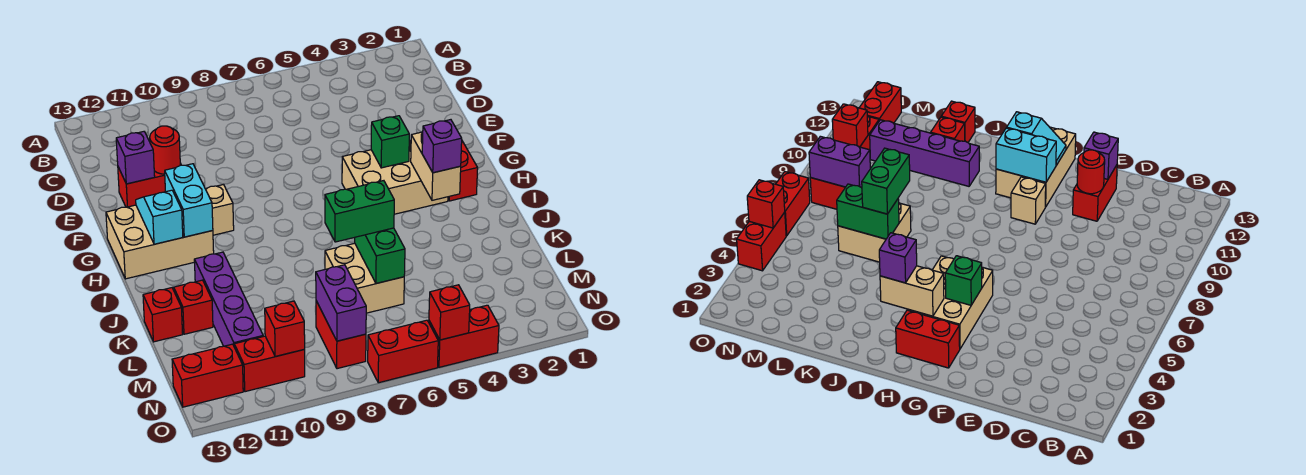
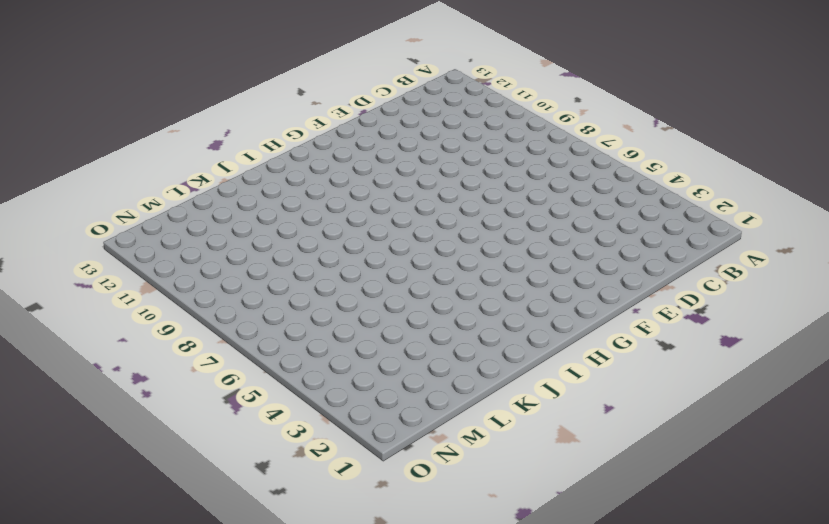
none -> red 1x2 brick [118,163,181,207]
none -> red 1x2 brick [448,141,478,201]
none -> tan 2x3 brick [342,140,448,214]

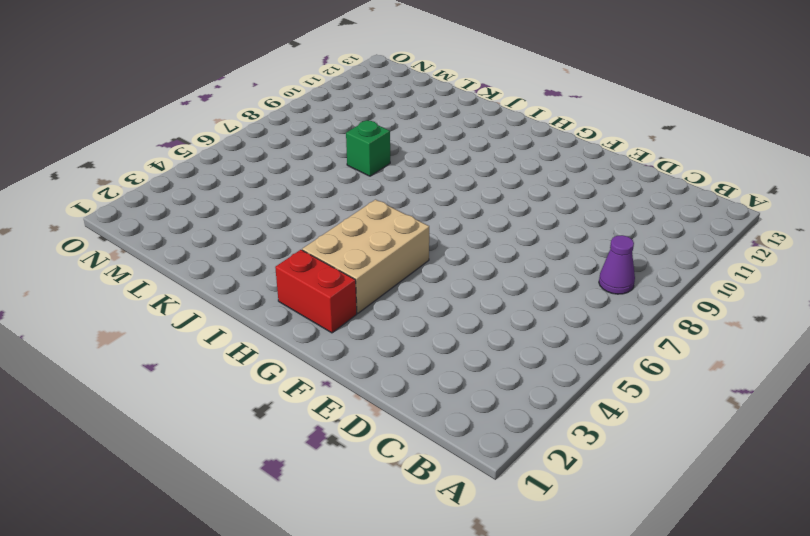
purple 1x1 cone [599,235,635,294] -> none
green 1x1 brick [346,120,390,176] -> green 1x1 brick moved to [371,116,409,168]
none -> red 1x2 brick [118,163,181,207]
none -> tan 1x1 brick [206,185,234,235]
none -> tan 2x3 brick [106,205,214,279]

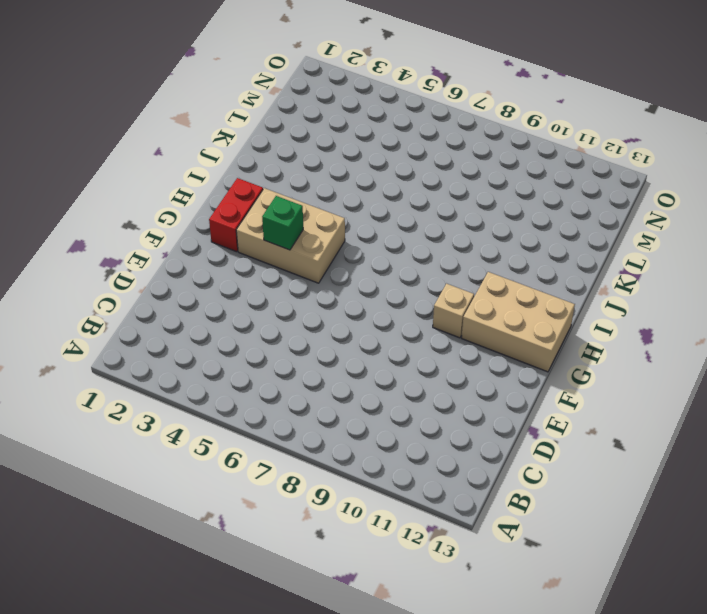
none -> red 1x2 brick [118,163,181,207]
none -> purple 1x4 brick [194,252,263,346]
none -> tan 2x2 brick [325,243,404,313]

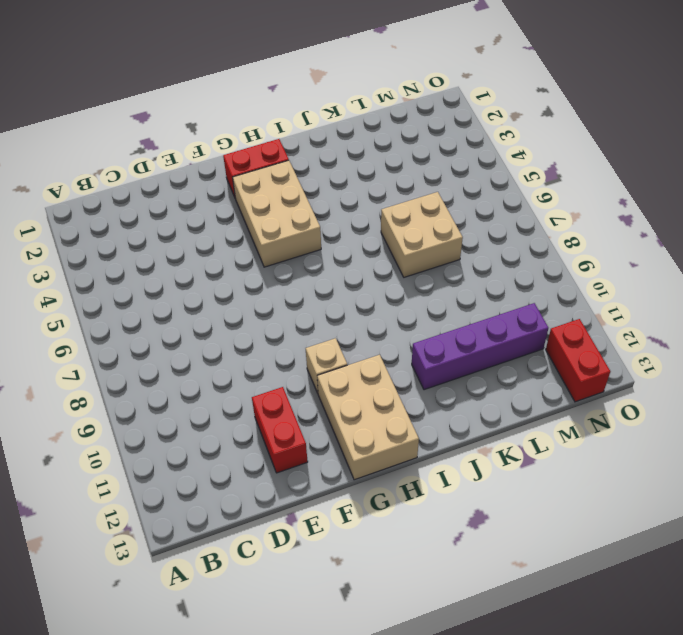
none -> red 1x1 brick [174,280,213,334]
none -> red 1x1 brick [143,288,183,342]
none -> red 1x2 brick [316,301,366,369]

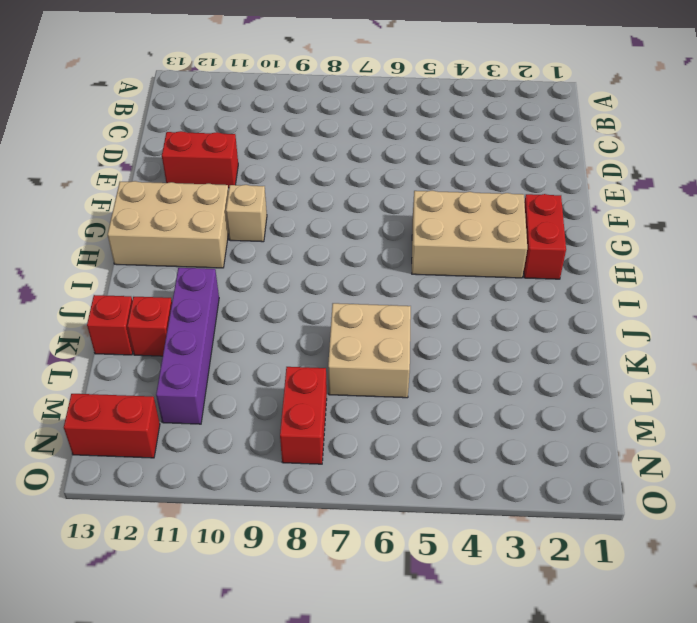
none -> red 1x2 brick [234,336,305,392]
none -> red 1x2 brick [429,305,499,367]
none -> red 1x2 brick [368,320,438,383]

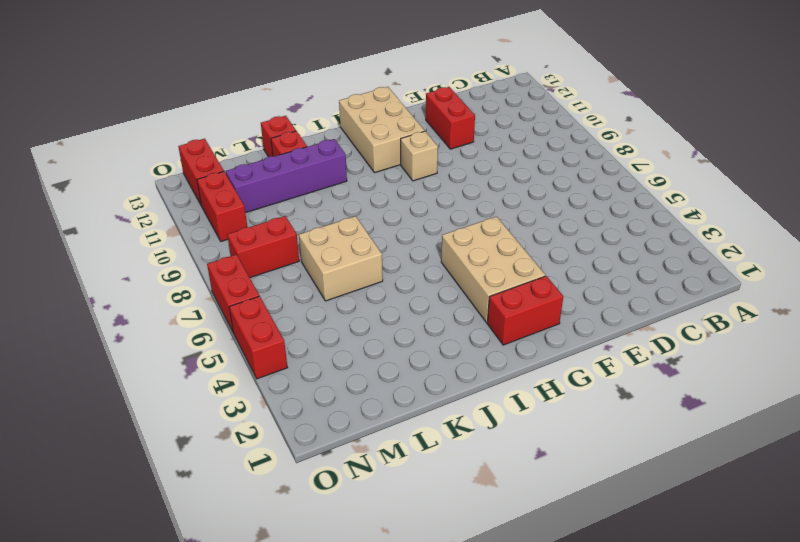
none -> red 1x1 round brick [150,126,180,174]
none -> purple 1x1 brick [116,132,155,184]
none -> green 1x1 brick [371,116,409,168]

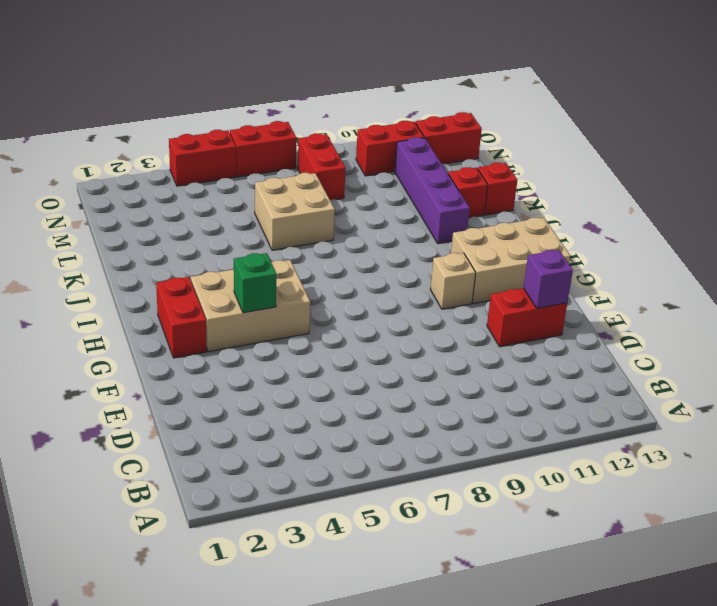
none -> red 1x1 round brick [150,126,180,174]
none -> cyan 1x2 brick [165,164,213,237]
none -> cyan 1x2 slope [136,190,183,244]

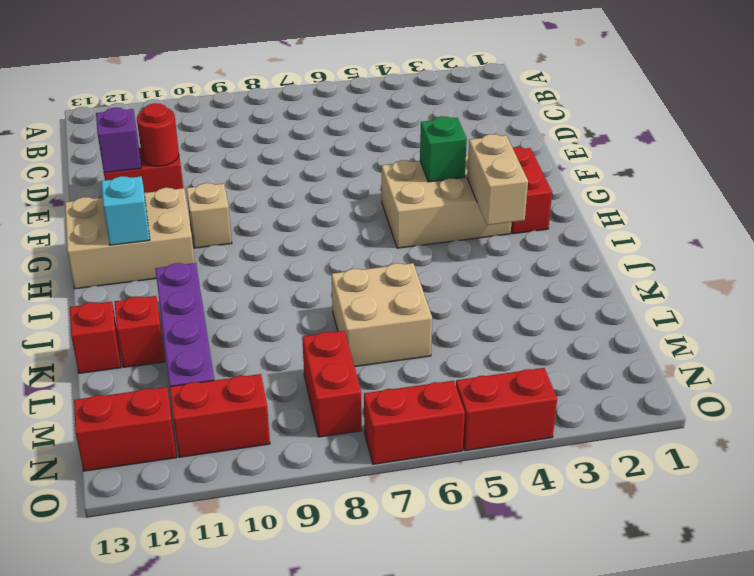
none -> cyan 1x2 brick [165,164,213,237]
none -> green 1x2 brick [355,228,405,283]
none -> purple 1x2 brick [316,265,366,341]

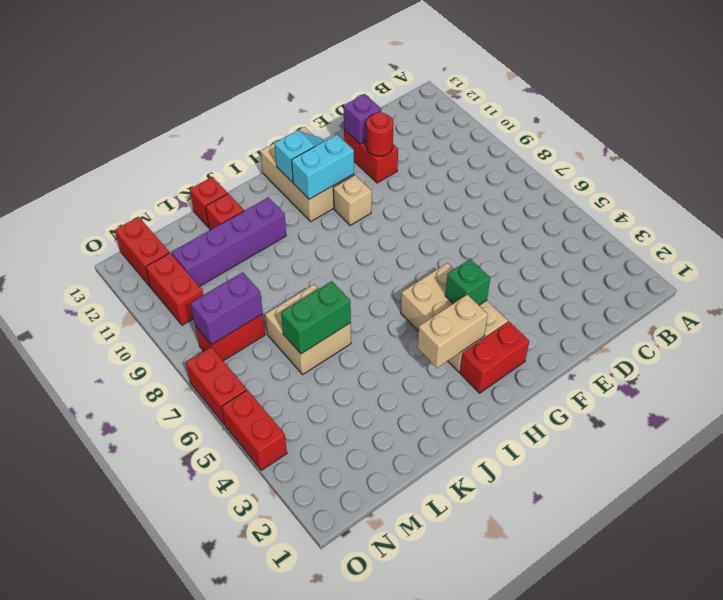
none -> red 1x1 brick [265,301,305,357]
none -> red 1x1 brick [429,285,470,340]
none -> purple 1x1 brick [422,120,462,173]

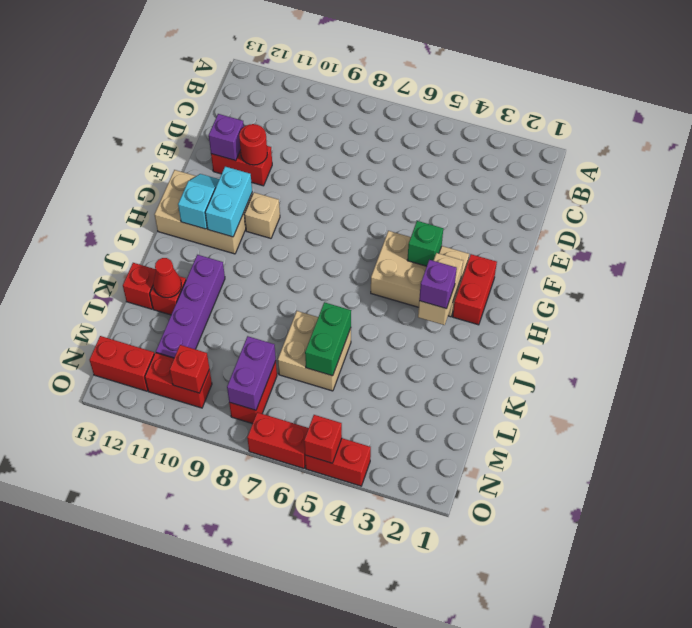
red 1x1 cone [153,258,181,298] -> none
none -> green 1x2 brick [325,181,394,242]

